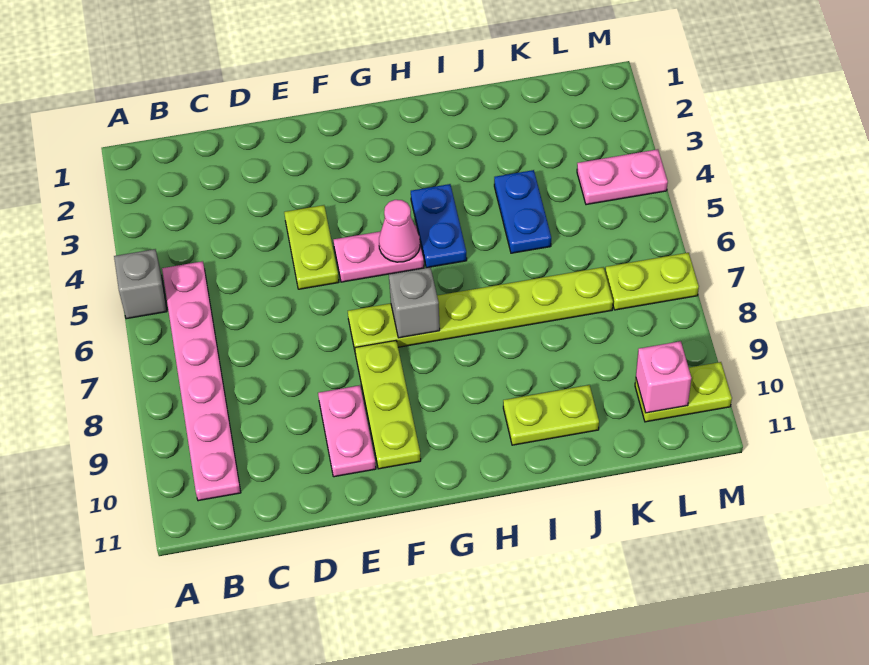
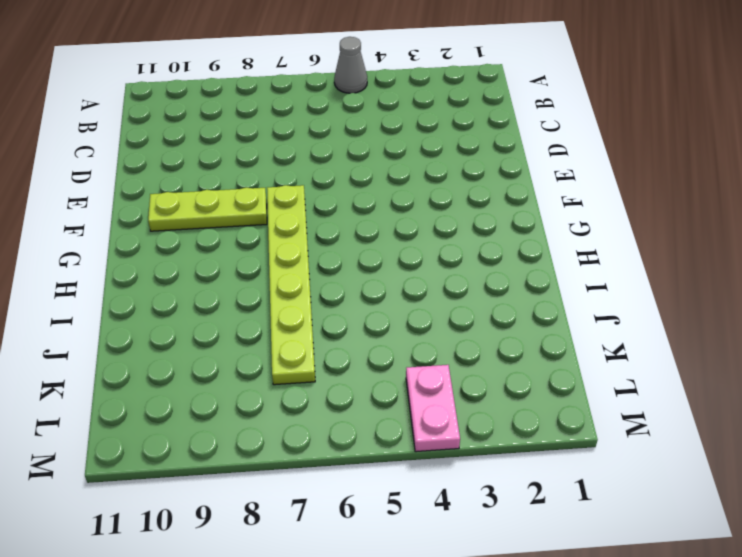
grey 1x1 cone [334,37,367,93] -> grey 1x1 brick [114,249,167,319]
none -> pink 1x6 plate [162,261,241,501]
none -> lime 1x2 plate [284,205,339,289]
none -> pink 1x2 plate [318,385,376,477]

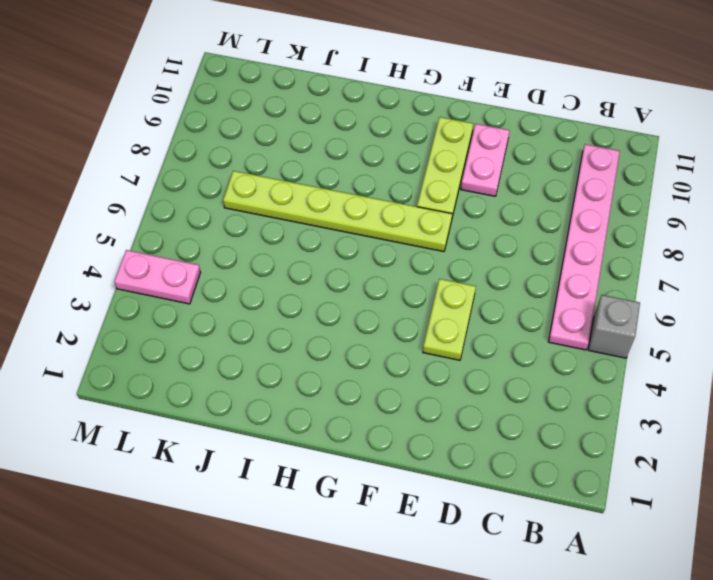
none -> pink 1x2 plate [334,226,424,282]
none -> blue 1x2 plate [411,184,467,268]
none -> lime 1x2 plate [503,385,599,445]

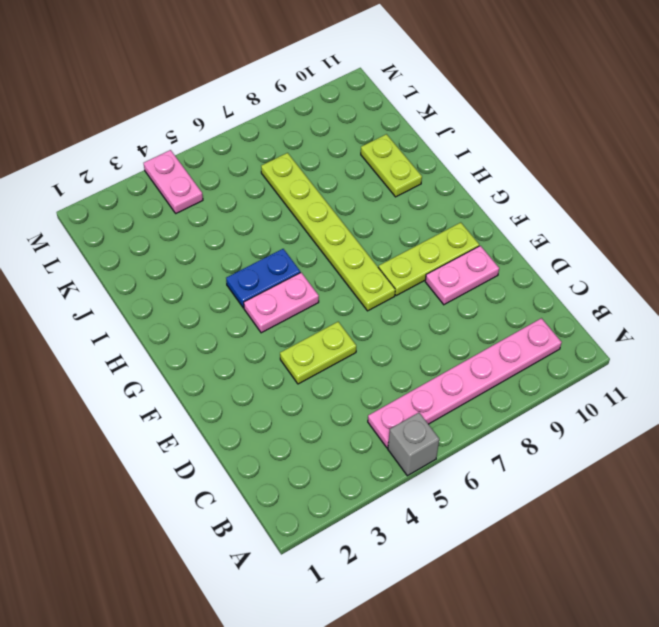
pink 1x2 plate [244,272,319,333] -> pink 1x2 plate turned to [334,226,424,282]
none -> blue 1x2 plate [494,170,551,253]
none -> lime 1x2 plate [605,253,699,310]
none -> lime 1x2 plate [635,362,732,422]

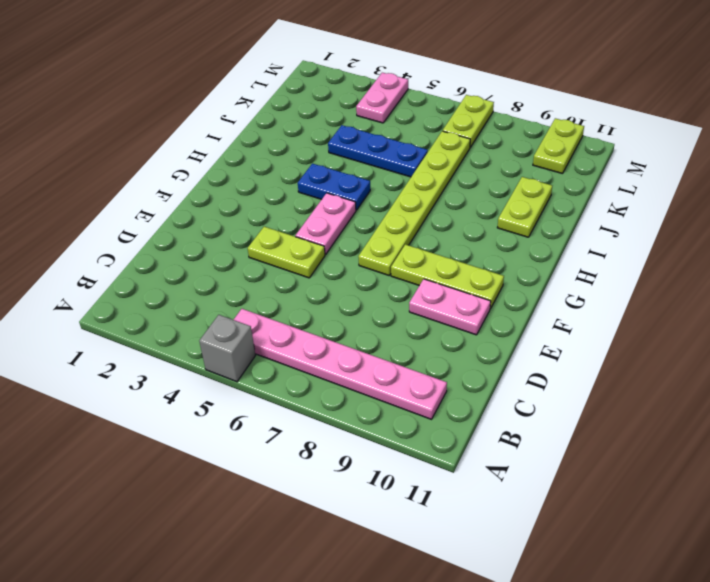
blue 1x3 plate [328,125,428,177] -> blue 1x2 plate [494,170,551,253]
none -> pink 1x1 cone [379,200,420,262]
none -> grey 1x1 brick [389,267,440,338]
none -> pink 1x1 brick [636,341,691,413]

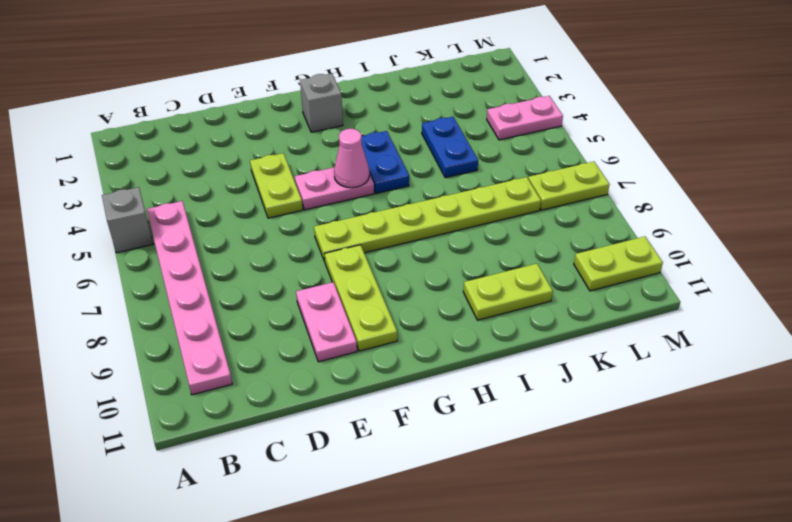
grey 1x1 brick [300,73,343,132] -> grey 1x1 brick moved to [389,267,440,338]
none -> pink 1x1 brick [636,341,691,413]

